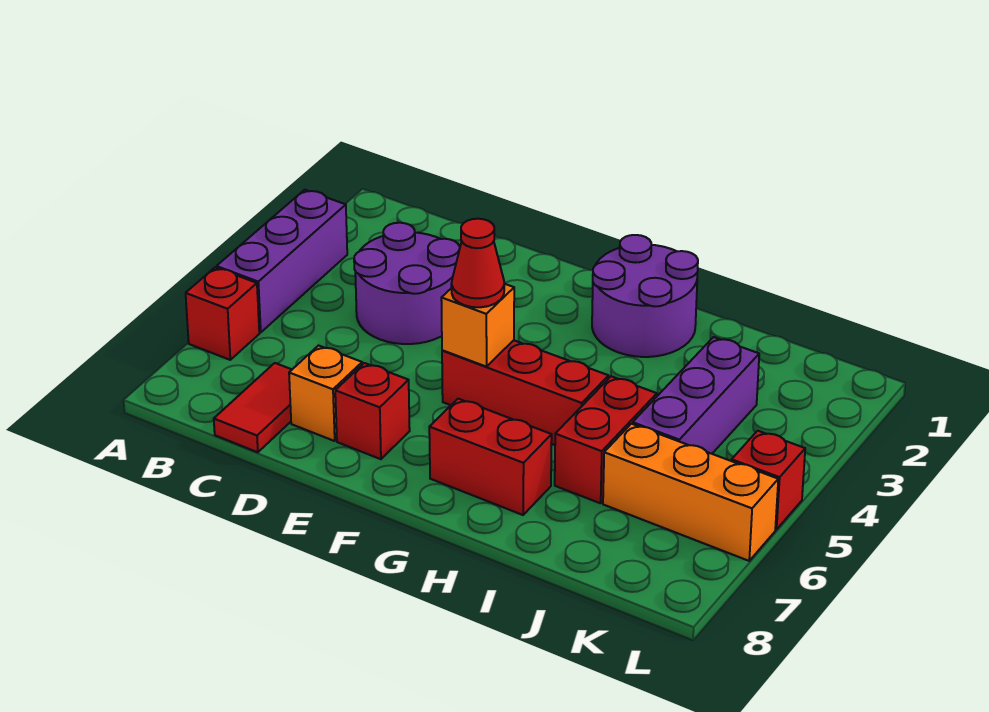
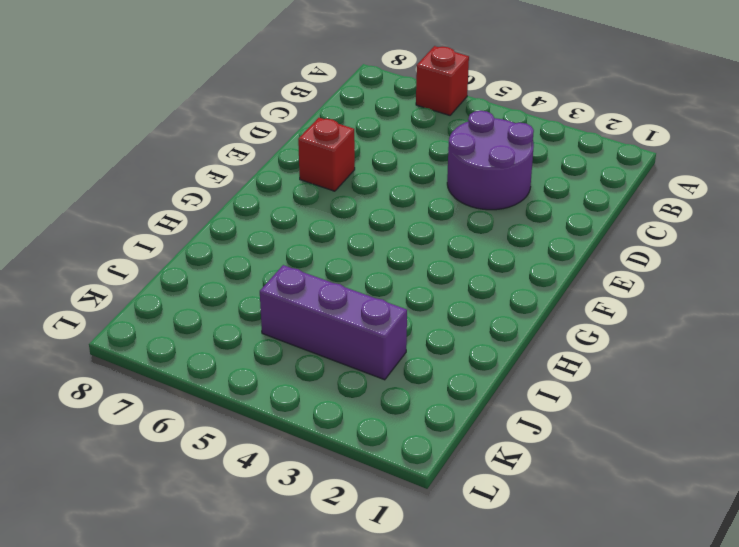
none -> purple 1x3 brick [217,190,347,332]
none -> red 1x2 tile [214,363,292,452]
none -> orange 1x1 brick [289,346,362,441]

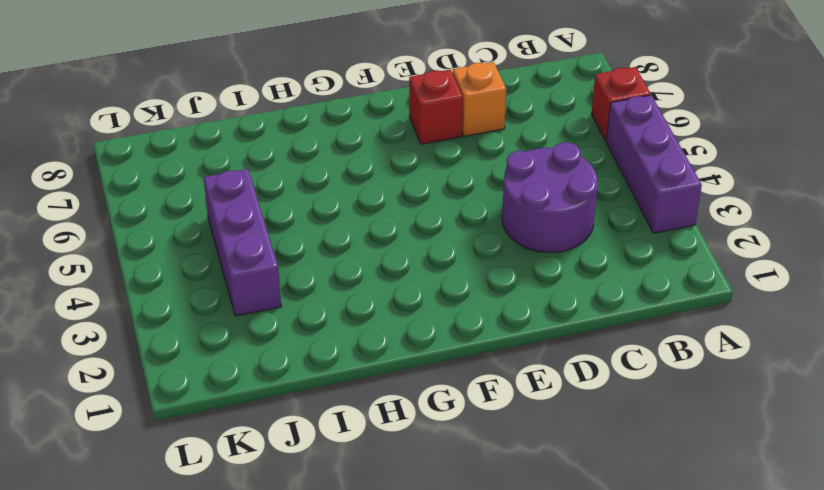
none -> red 1x2 tile [214,363,292,452]
none -> red 1x3 brick [442,340,609,445]
none -> purple 2x2 round brick [592,235,698,357]

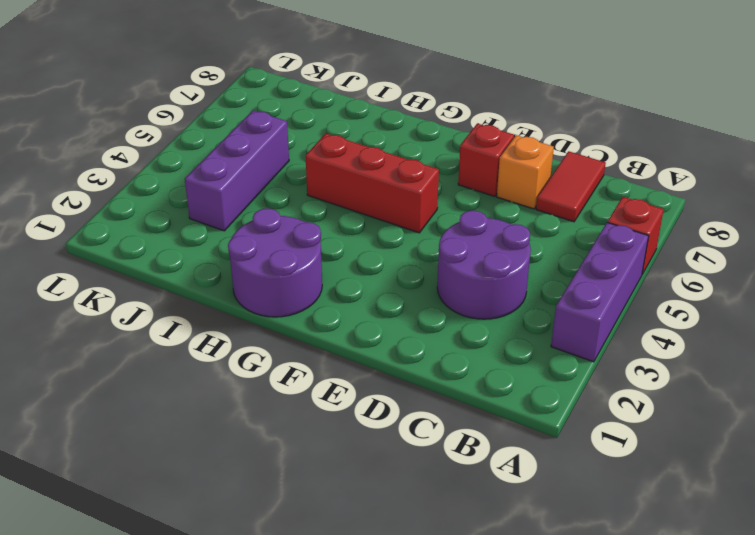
none -> red 1x2 brick [429,399,552,515]
none -> red 1x2 brick [555,376,657,503]
none -> orange 1x3 brick [603,424,778,561]

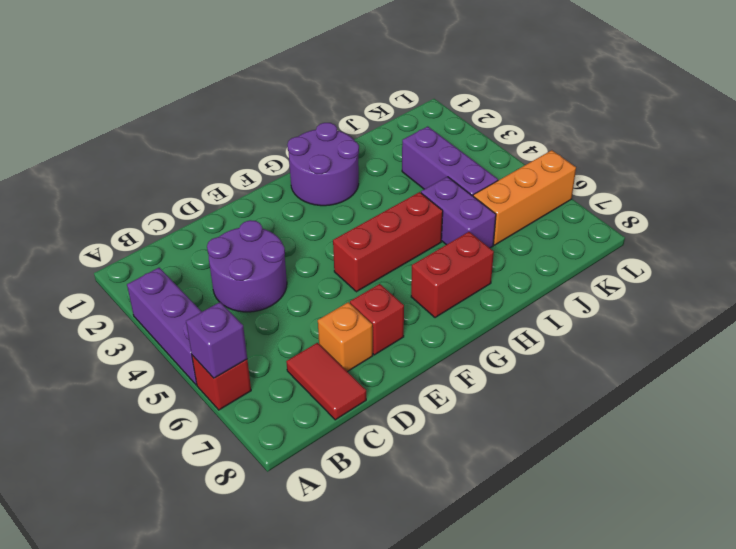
purple 1x1 brick [186,302,247,378] -> none
purple 1x2 brick [421,177,496,248] -> red 1x2 brick [555,376,657,503]
none -> red 1x1 brick [732,431,805,530]
none -> orange 1x1 brick [441,284,514,367]
none -> red 1x1 cone [451,219,504,307]

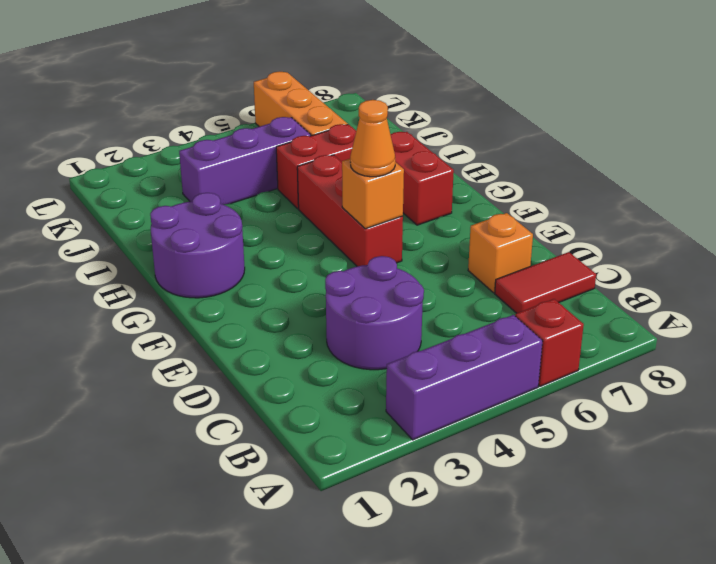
orange 1x1 cone [350,100,395,177] -> red 1x1 cone [451,219,504,307]
none -> red 1x1 brick [335,363,410,459]
none -> red 1x1 brick [732,431,805,530]

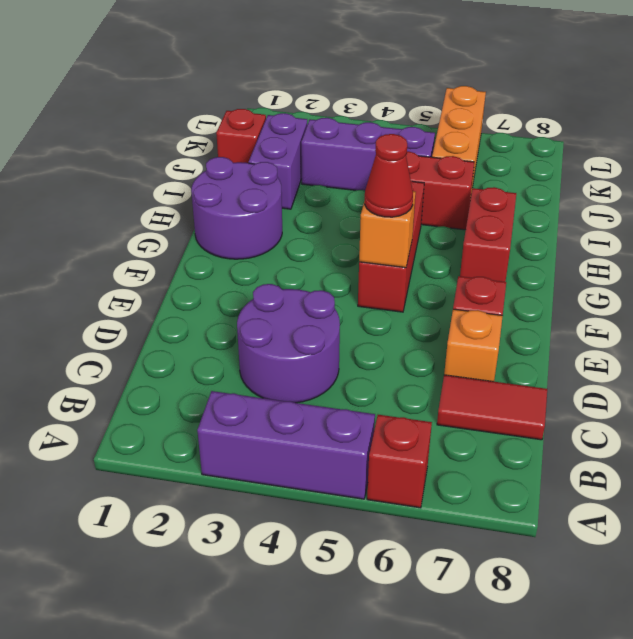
purple 1x2 brick [249,113,307,209] -> none
red 1x1 brick [216,109,266,163] -> red 1x1 brick moved to [732,431,805,530]

